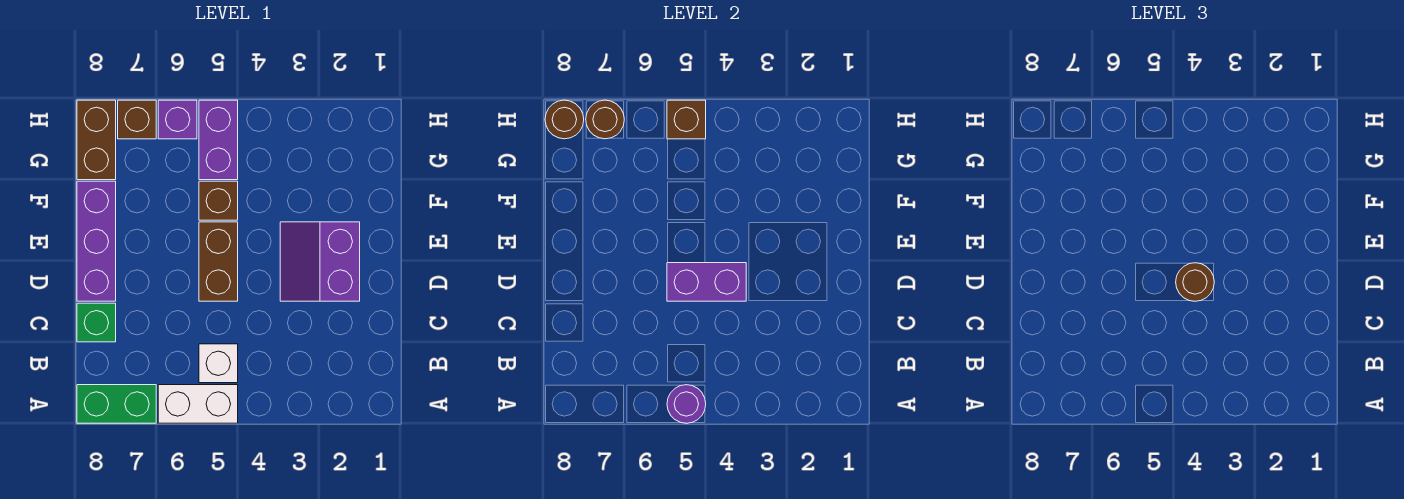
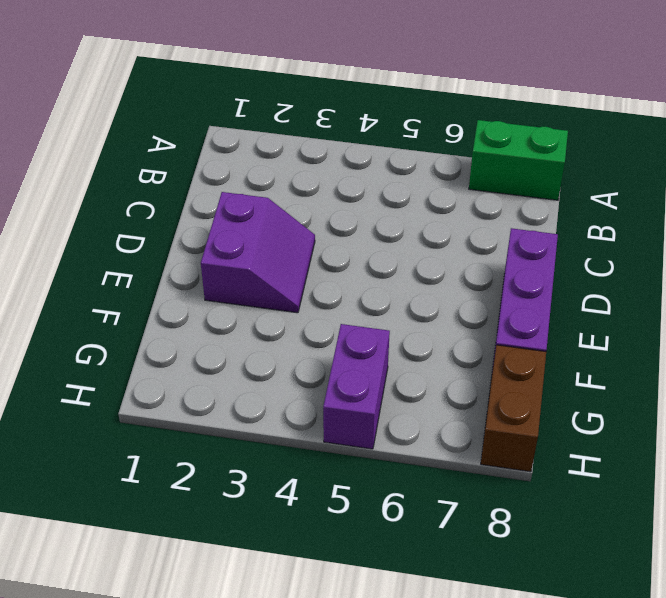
none -> white 1x2 brick [158,385,238,423]
none -> white 1x1 brick [199,344,238,383]
none -> green 1x1 brick [77,303,116,342]

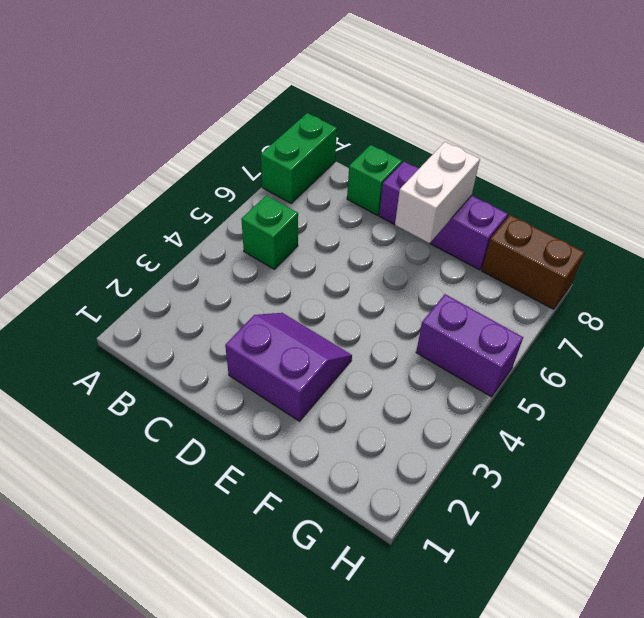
green 1x1 brick [241,195,298,269] -> white 1x1 brick [199,344,238,383]
white 1x2 brick [395,142,480,243] -> white 1x2 brick moved to [158,385,238,423]
none -> brown 1x2 brick [199,222,238,301]
none -> brown 1x1 brick [199,181,238,220]
none -> purple 1x1 brick [158,100,197,139]

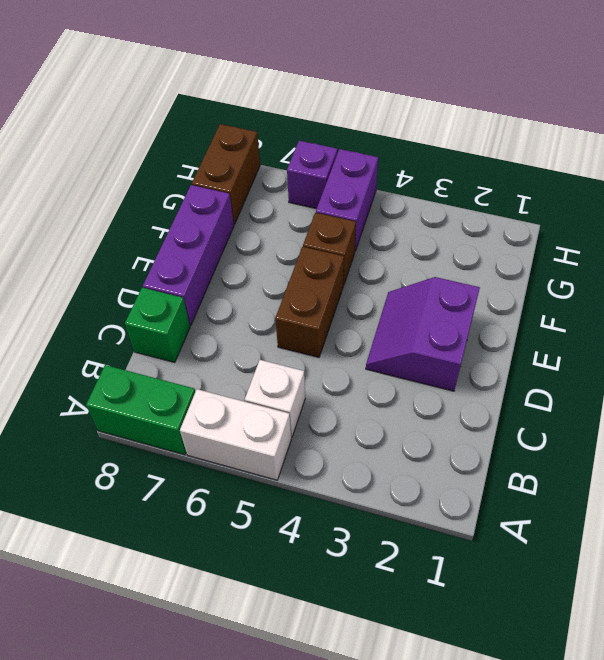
none -> brown 1x1 brick [118,100,156,139]
none -> purple 1x1 round brick [667,385,706,423]
none -> purple 1x2 brick [667,263,746,301]

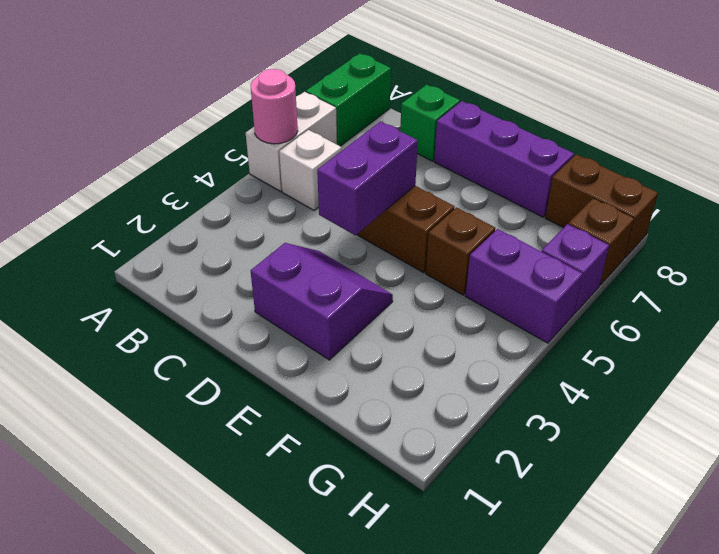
pink 1x1 round brick [251,69,298,144] -> purple 1x1 round brick [667,385,706,423]
none -> brown 1x1 brick [667,100,706,139]
none -> brown 1x1 round brick [586,100,624,139]
none -> brown 1x1 round brick [545,100,584,139]

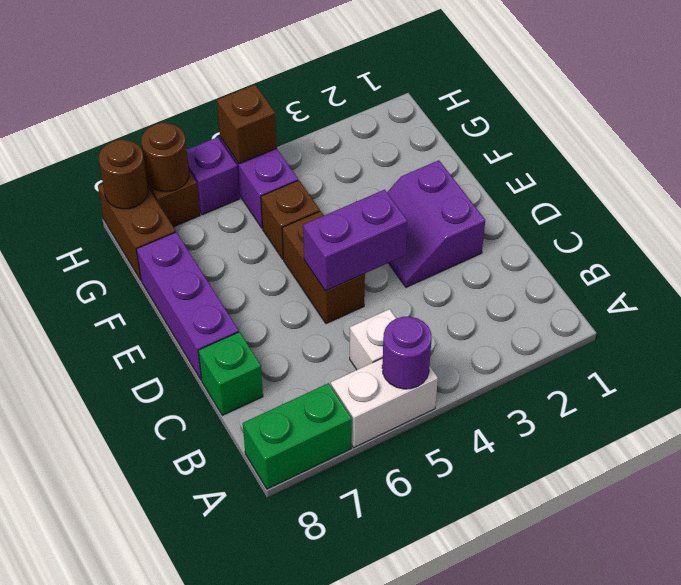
none -> brown 1x1 round brick [1176,263,1214,301]

